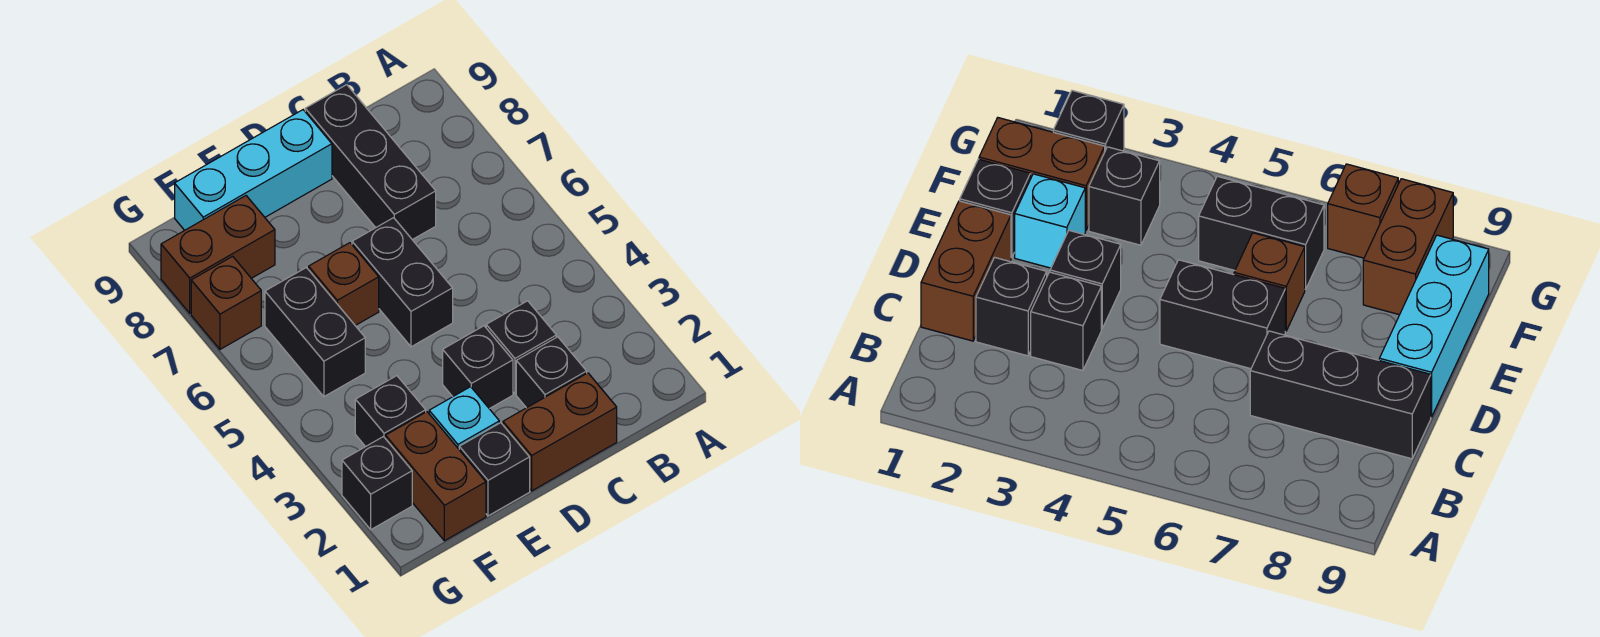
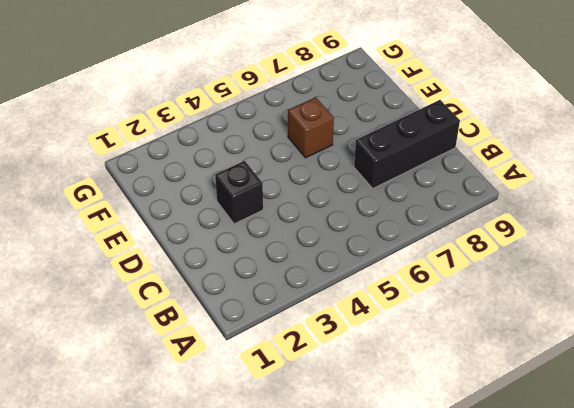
none -> brown 1x2 brick [503,373,617,491]
none -> black 1x1 brick [516,337,587,408]
none -> black 1x1 brick [486,301,556,394]

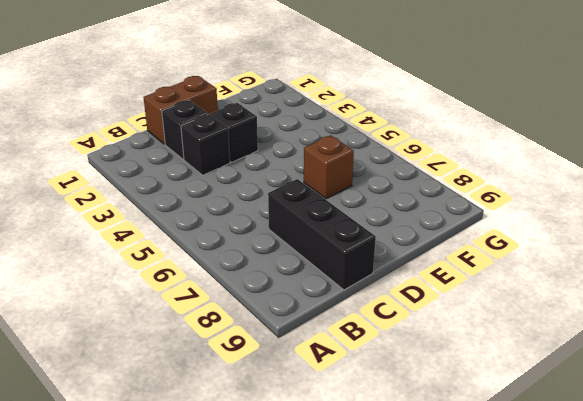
none -> black 1x2 brick [352,218,453,347]
none -> cyan 1x3 brick [175,110,332,230]
none -> black 1x1 brick [459,423,530,516]

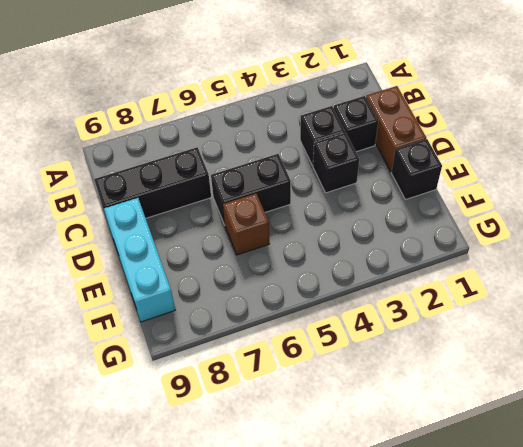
none -> cyan 1x1 brick [429,387,499,449]
none -> brown 1x2 brick [386,412,486,541]
none -> black 1x1 brick [355,376,426,447]

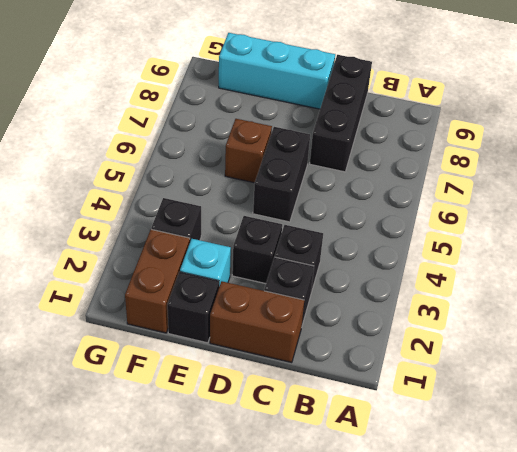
none -> black 1x2 brick [265,268,365,396]
none -> brown 1x2 brick [161,196,275,313]
none -> black 1x1 brick [342,437,412,529]

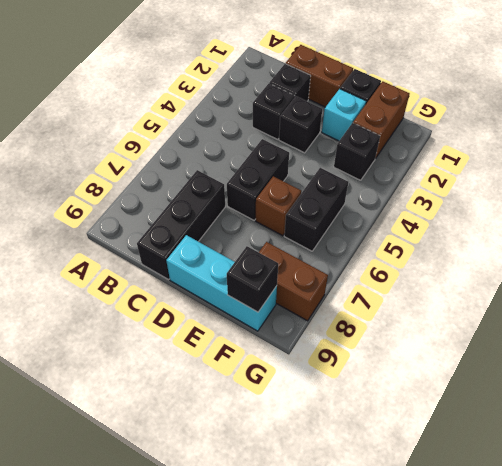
black 1x1 brick [227,246,278,312] -> black 1x1 brick moved to [342,437,412,529]
none -> brown 1x1 brick [191,256,261,349]

